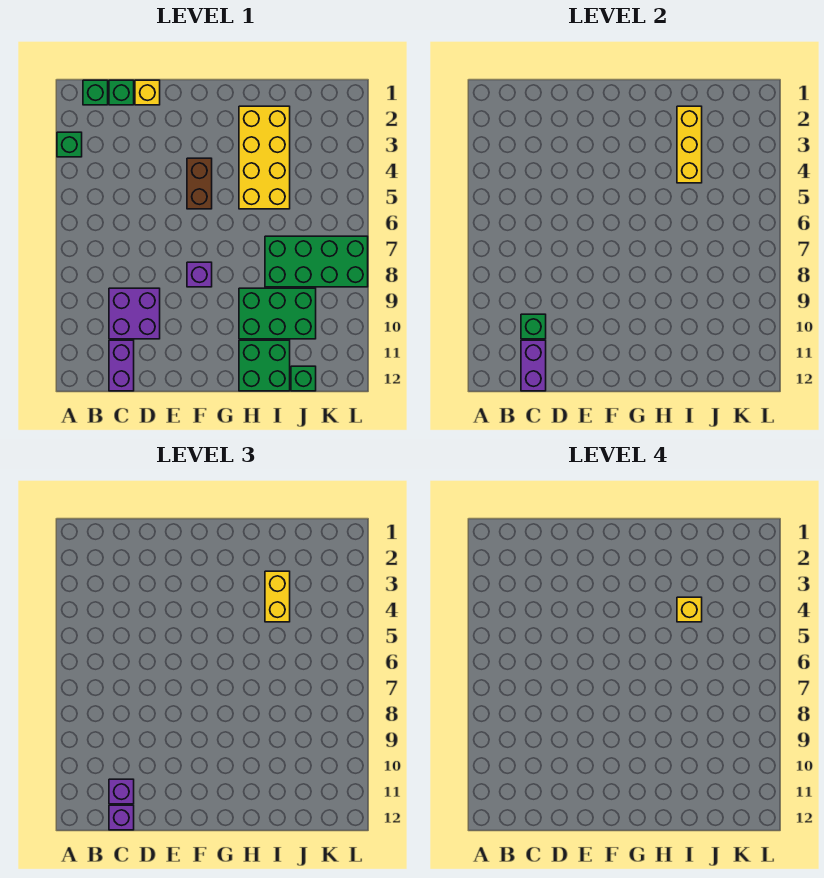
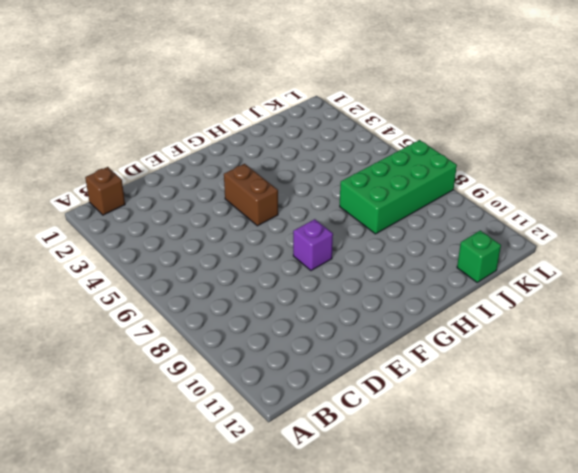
brown 1x1 brick [85,167,125,215] -> green 1x1 brick [83,80,108,105]
none -> green 1x1 brick [57,132,82,157]
none -> green 1x1 brick [109,80,134,105]
none -> purple 2x2 brick [109,288,160,339]

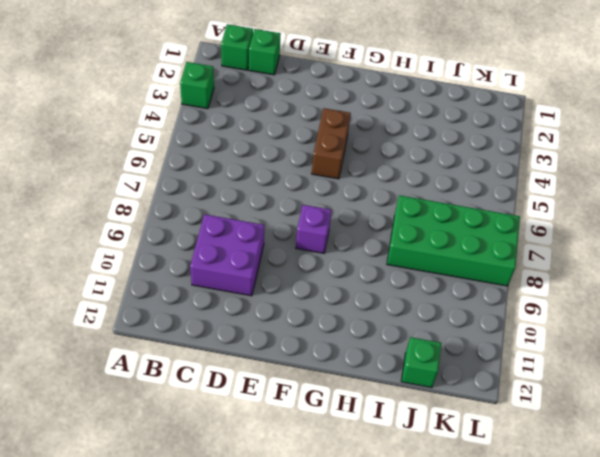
none -> purple 1x2 brick [109,340,134,391]
none -> yellow 1x1 brick [135,80,160,105]
none -> yellow 2x4 brick [239,106,290,209]

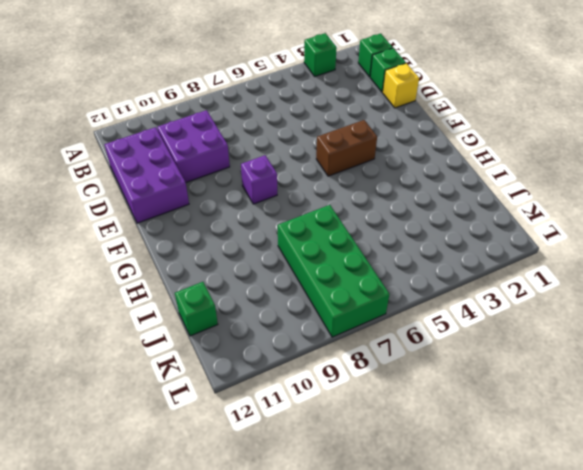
purple 2x3 brick [104,127,189,223] -> purple 1x2 brick [109,340,134,391]
none -> yellow 2x4 brick [239,106,290,209]
none -> green 2x3 brick [239,288,316,339]
none -> green 2x2 brick [239,340,290,391]

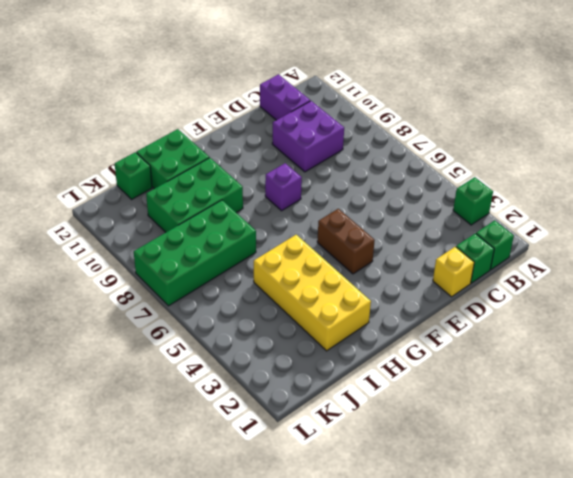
none -> green 1x1 brick [521,314,546,339]
none -> purple 1x2 brick [521,340,546,391]
none -> yellow 1x3 brick [677,106,702,183]

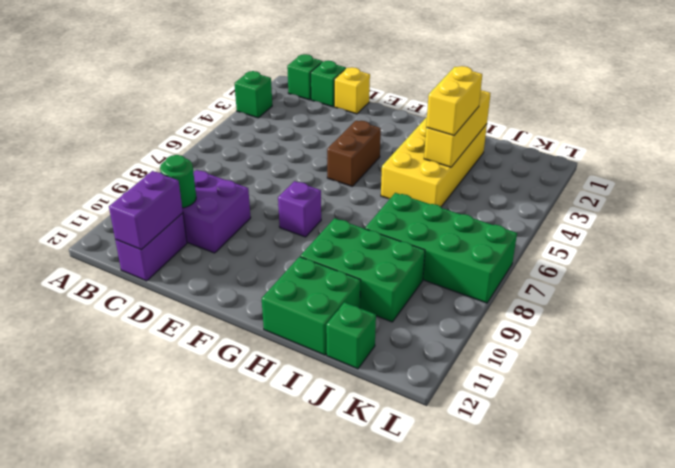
green 1x1 round brick [160,155,196,208] -> green 1x1 brick [521,314,546,339]
none -> purple 1x1 brick [109,779,134,804]
none -> purple 1x1 brick [109,805,134,830]
none -> yellow 1x1 brick [677,597,702,622]

